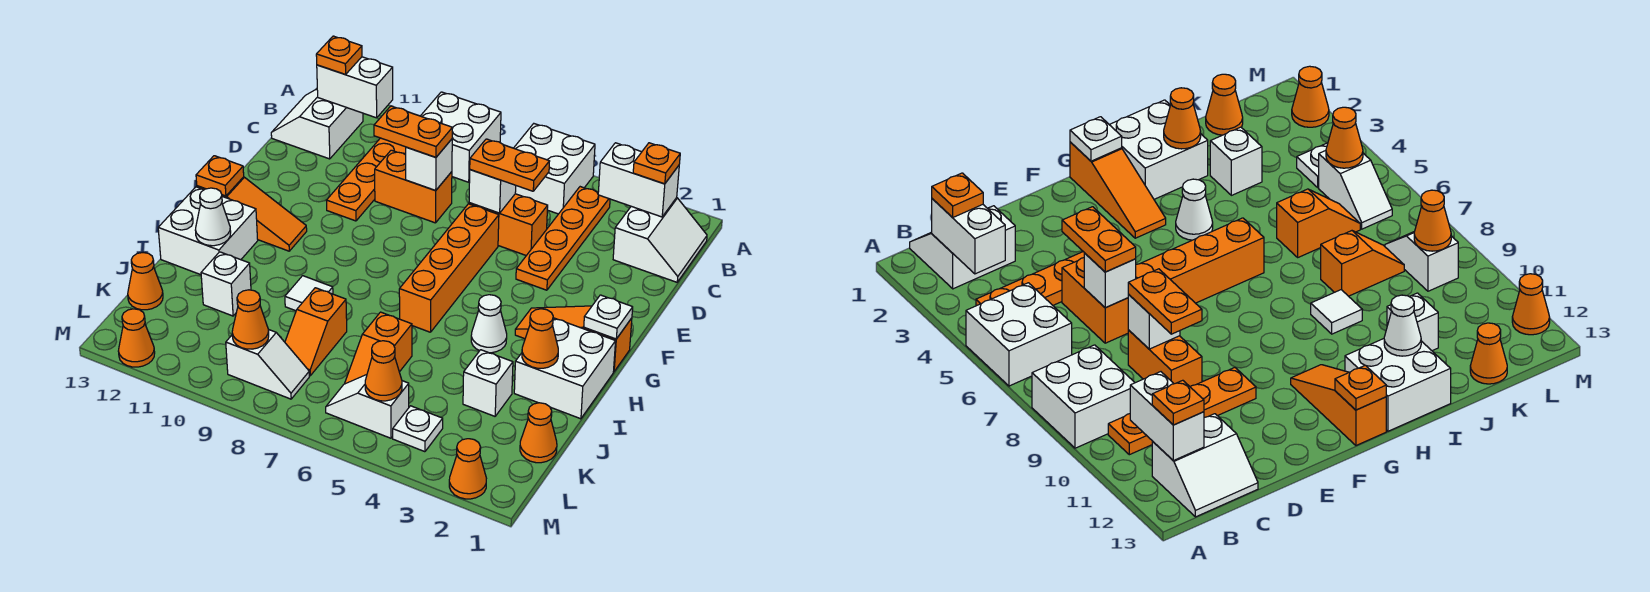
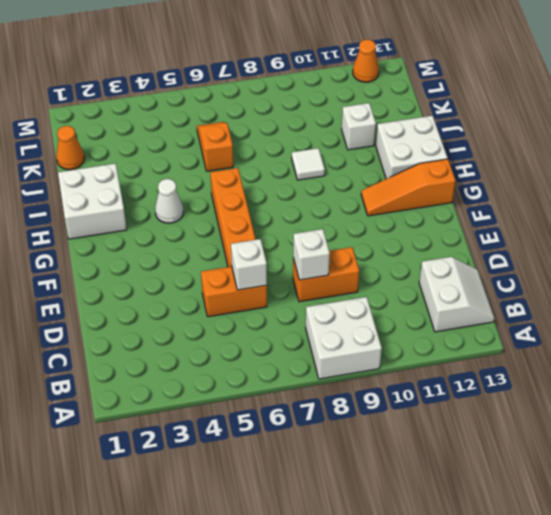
none -> white 2x2 brick [514,124,595,214]
none -> white 2x2 slope [613,198,707,282]
none -> orange 1x4 plate [516,187,610,290]
none -> orange 1x4 plate [326,138,406,221]

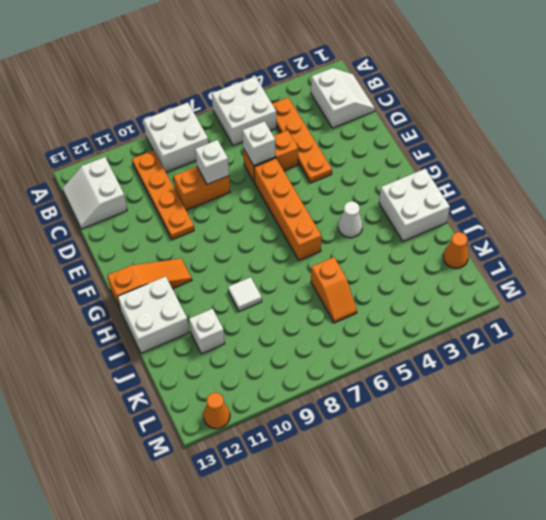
none -> orange 1x3 slope [515,306,632,371]
none -> white 1x1 brick [463,350,513,416]
none -> orange 1x2 slope [285,288,347,376]
none -> orange 1x1 cone [128,253,163,310]

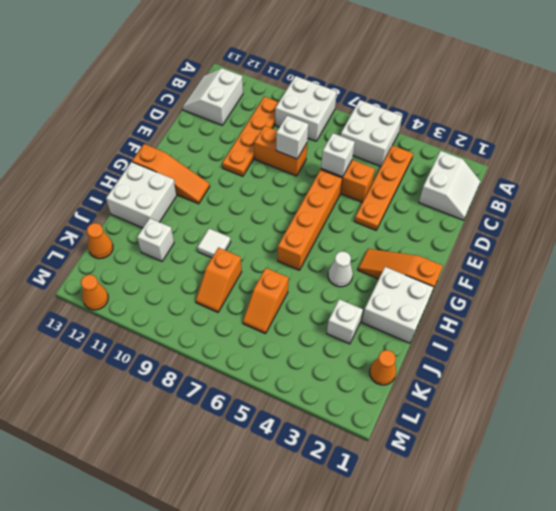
none -> white 1x1 plate [393,406,443,452]
none -> white 1x2 slope [326,375,409,438]
none -> white 1x2 slope [226,329,309,399]
none -> orange 1x1 cone [449,439,486,499]

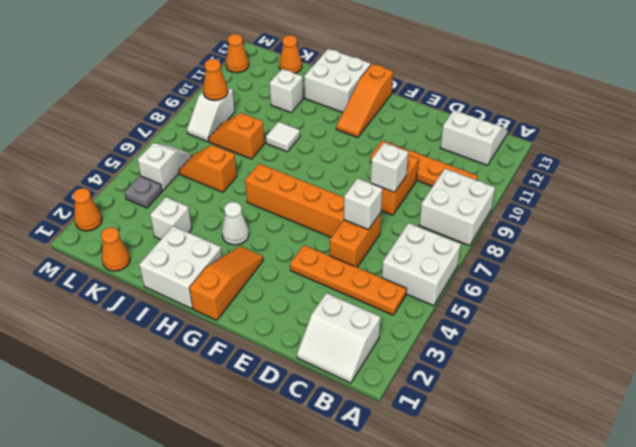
grey 1x1 plate [124,176,162,208] -> white 1x1 plate [393,406,443,452]
none -> white 1x2 brick [598,143,679,217]
none -> white 1x2 brick [317,57,393,118]
none -> white 1x1 plate [584,295,633,339]
none -> orange 1x1 plate [196,156,244,196]

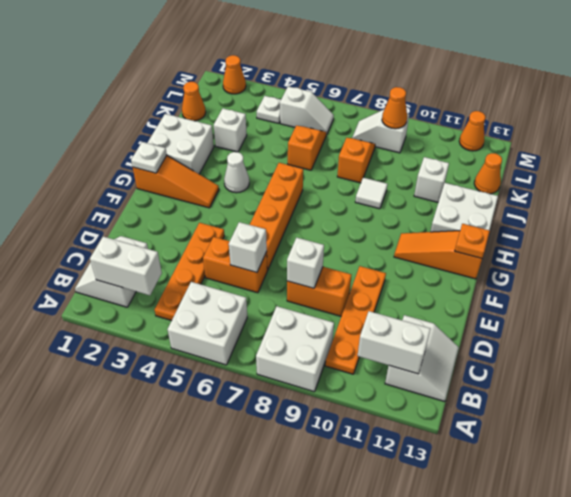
none -> orange 1x1 cone [522,309,558,368]
none -> white 1x1 cone [195,188,231,246]
none -> orange 1x1 cone [365,341,402,401]
none -> orange 1x1 plate [633,143,680,184]

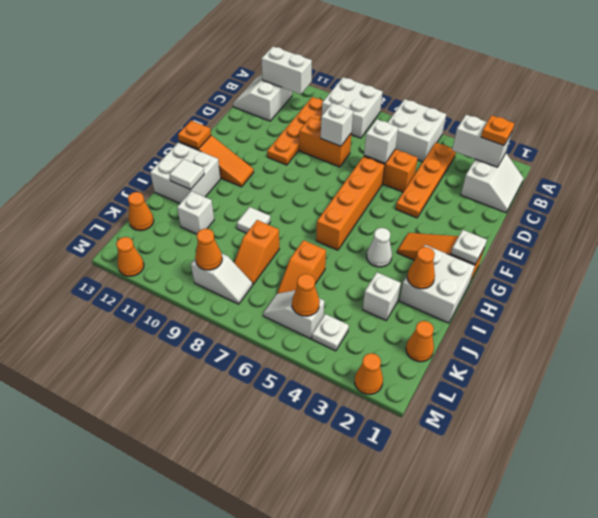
white 1x1 tile [169,159,204,189] -> white 1x1 cone [195,188,231,246]
none -> orange 1x1 plate [316,36,362,74]
none -> orange 1x2 plate [470,139,550,191]
none -> orange 1x2 plate [374,106,452,157]

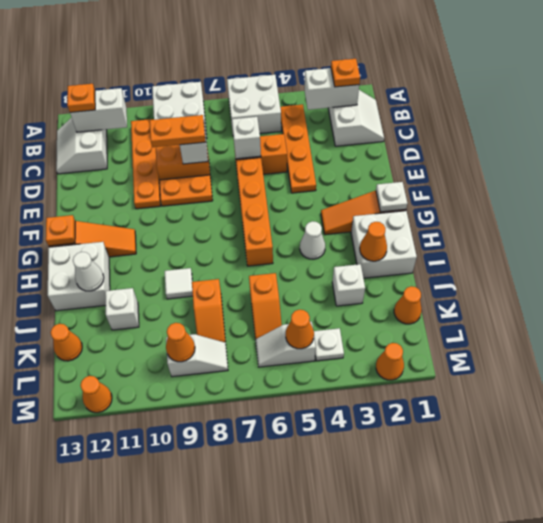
orange 1x2 plate [159,175,213,206] -> orange 1x2 plate moved to [470,139,550,191]

